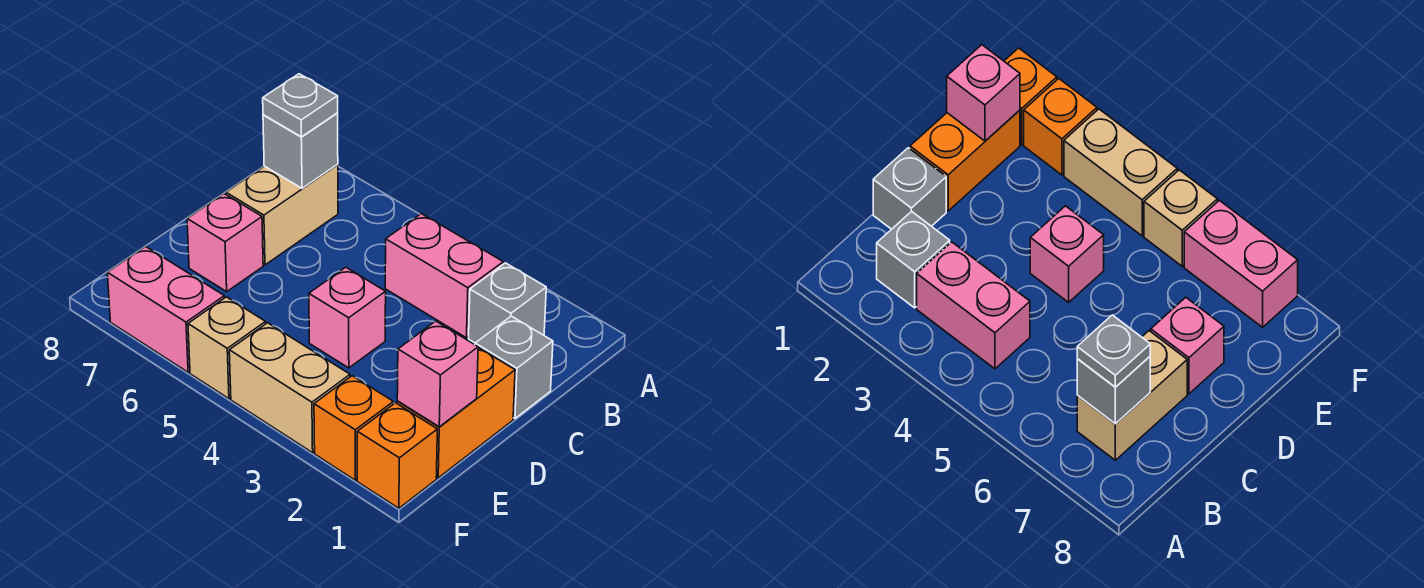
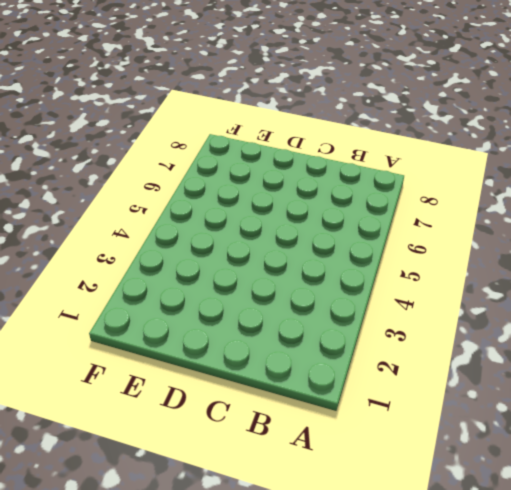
none -> grey 1x1 brick [469,263,546,343]
none -> pink 1x2 brick [385,214,503,338]
none -> tan 1x2 brick [226,165,338,265]

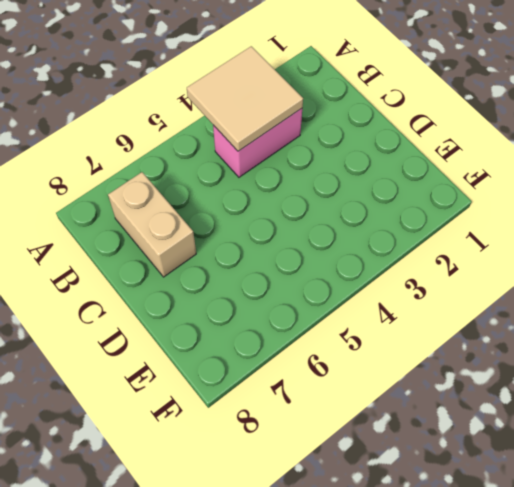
tan 2x2 tile [187,46,303,151] -> none
none -> grey 1x1 brick [469,263,546,343]
none -> grey 1x1 brick [475,316,553,418]
none -> orange 1x2 brick [397,348,515,478]

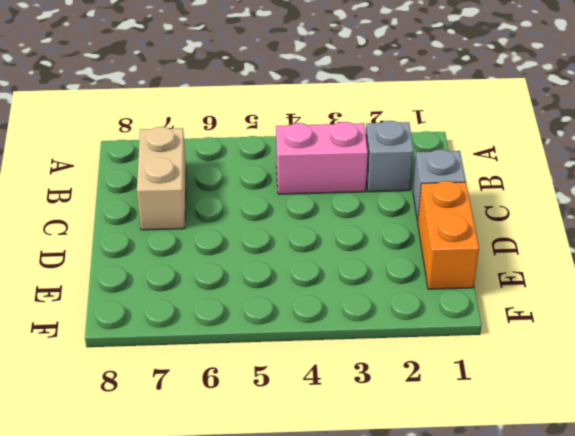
none -> pink 1x1 brick [309,267,386,368]
none -> pink 1x1 brick [187,194,263,292]
none -> orange 1x1 brick [357,403,437,508]

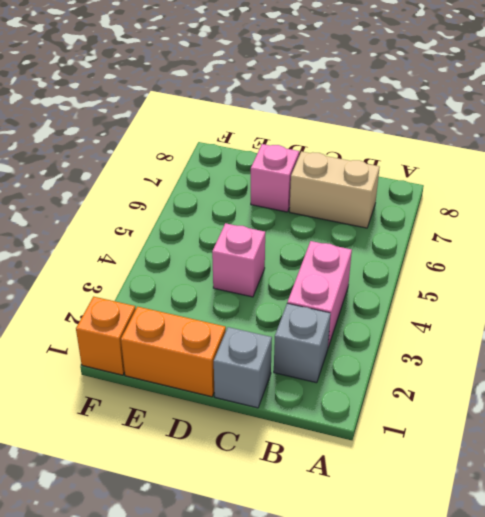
none -> orange 1x1 brick [314,376,393,480]
none -> tan 1x2 brick [229,323,350,453]
none -> tan 1x1 brick [188,297,266,399]

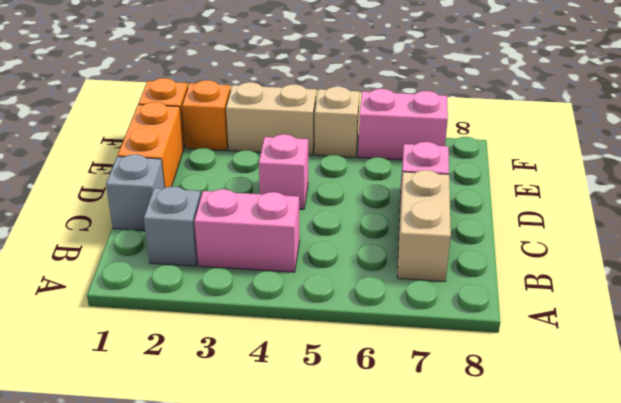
none -> grey 1x1 brick [263,113,338,188]
none -> pink 1x1 brick [397,321,478,427]
none -> grey 1x1 plate [263,74,338,137]

